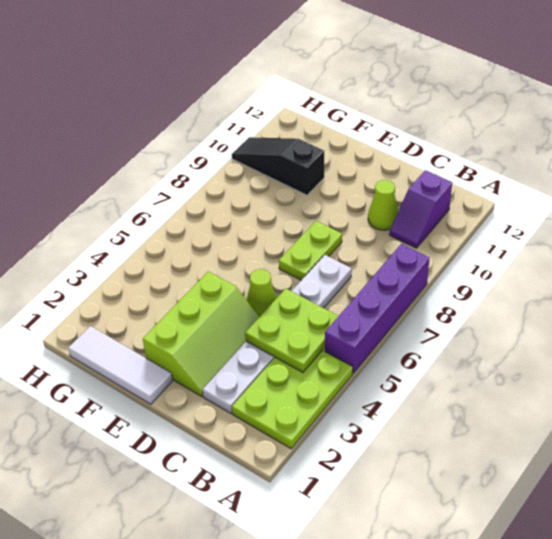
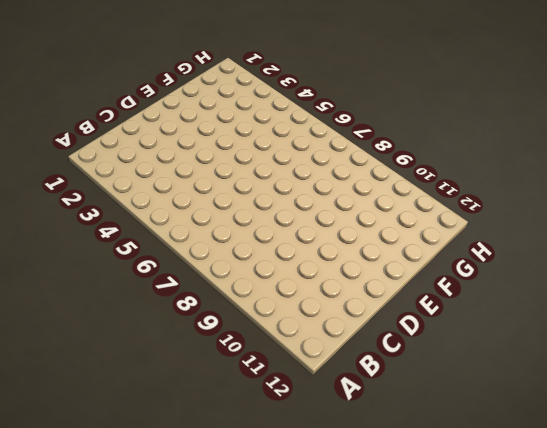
none -> lime 2x3 plate [232,350,353,449]
none -> purple 1x4 brick [325,244,429,373]

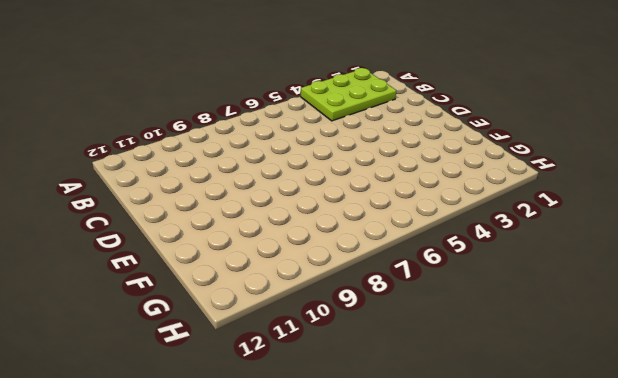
none -> purple 1x4 brick [325,244,429,373]
none -> purple 1x2 slope [390,170,452,248]

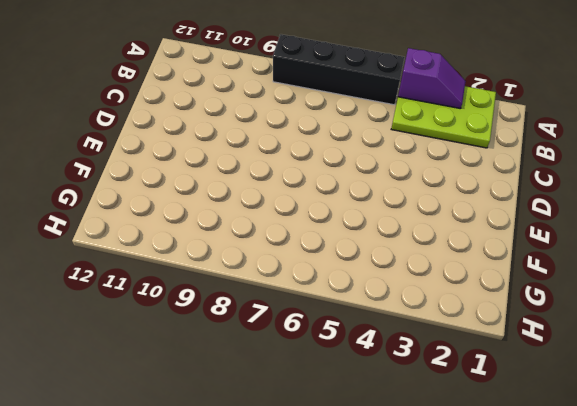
purple 1x2 slope [398,48,466,109] -> purple 1x2 slope moved to [390,170,452,248]
black 1x4 brick [273,34,405,105] -> purple 1x4 brick [325,244,429,373]
none -> white 1x6 plate [203,255,352,413]
none -> lime 1x1 cone [368,180,398,230]

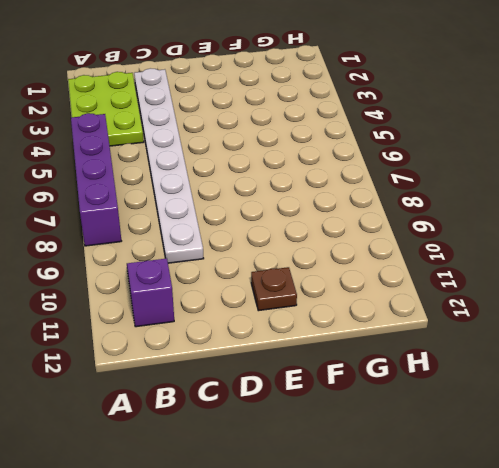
white 1x8 plate [134,68,204,263] -> white 1x6 plate [203,255,352,413]
brown 1x1 plate [251,267,297,311] -> none
none -> lime 1x1 cone [368,180,398,230]
none -> lime 2x3 slope [143,272,260,396]

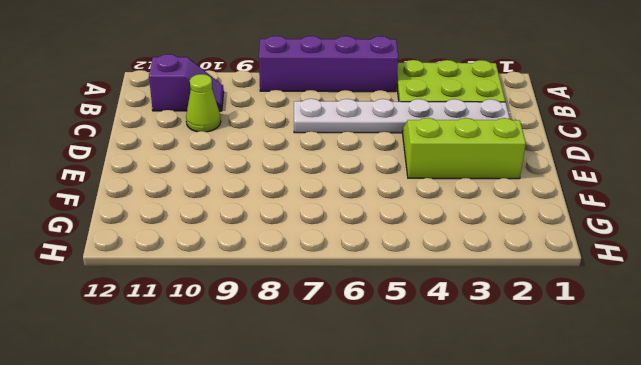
none -> lime 1x1 cone [247,269,277,316]
none -> lime 1x2 plate [279,221,342,280]

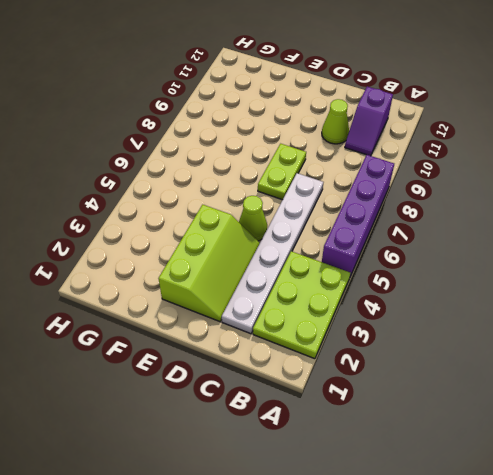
none -> white 1x3 tile [68,326,172,404]
none -> black 1x3 slope [232,137,324,195]

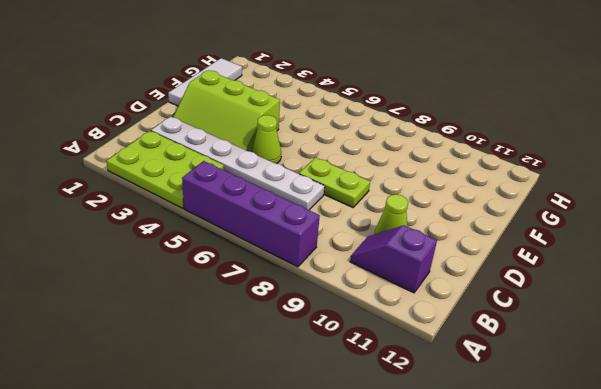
none -> black 1x3 slope [232,137,324,195]
none -> lime 2x2 plate [245,289,338,372]

